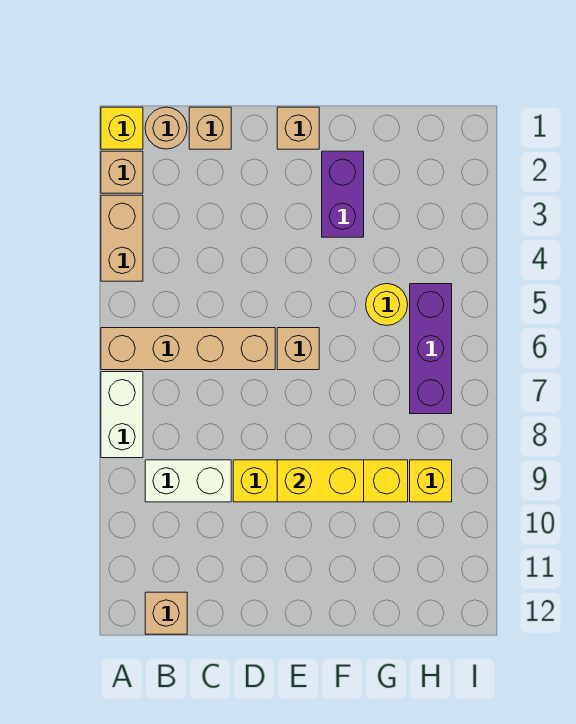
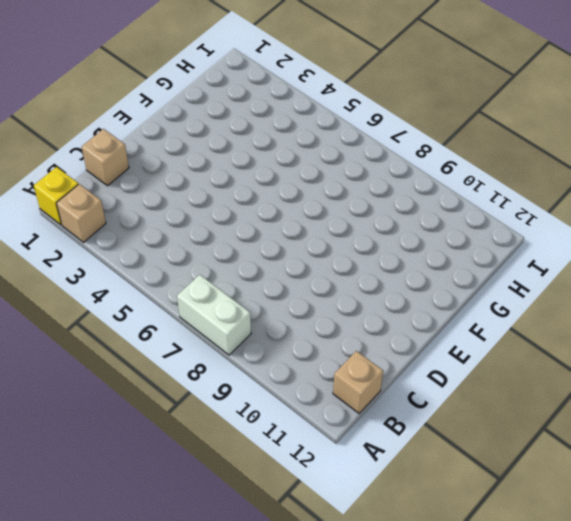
none -> tan 1x2 brick [101,195,143,281]
none -> tan 1x4 brick [101,328,275,370]
none -> tan 1x1 round brick [145,107,187,149]

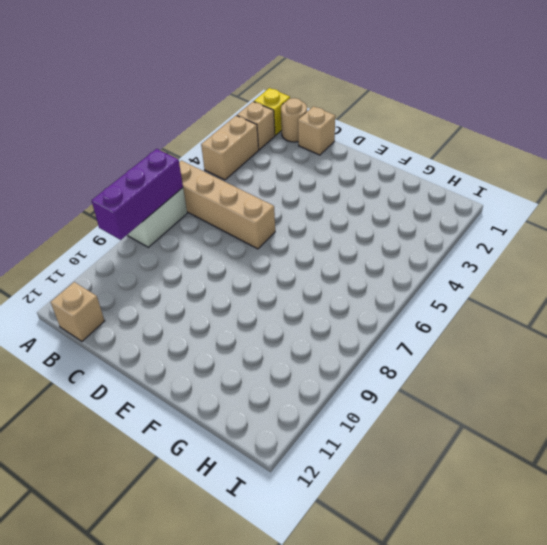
purple 1x3 brick [92,149,183,240] -> purple 1x3 brick moved to [410,284,452,414]
none -> white 1x2 brick [145,460,231,502]
none -> yellow 1x4 brick [233,460,408,502]
none -> tan 1x1 brick [277,107,319,149]

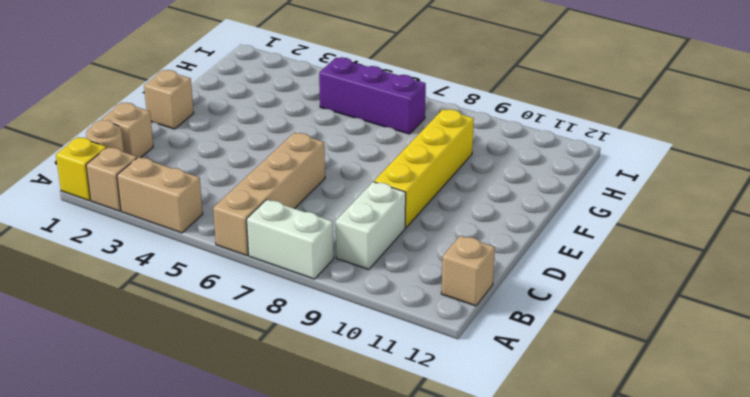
none -> tan 1x1 brick [277,328,319,370]
none -> purple 1x2 brick [322,151,364,237]
none -> yellow 1x1 round brick [366,284,408,326]

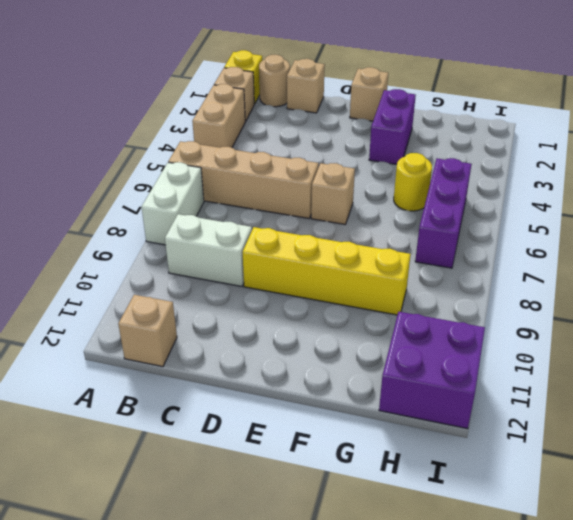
purple 2x2 brick [379,312,485,429] -> none
none -> yellow 1x1 brick [410,460,452,502]
none -> yellow 1x2 brick [277,460,364,502]

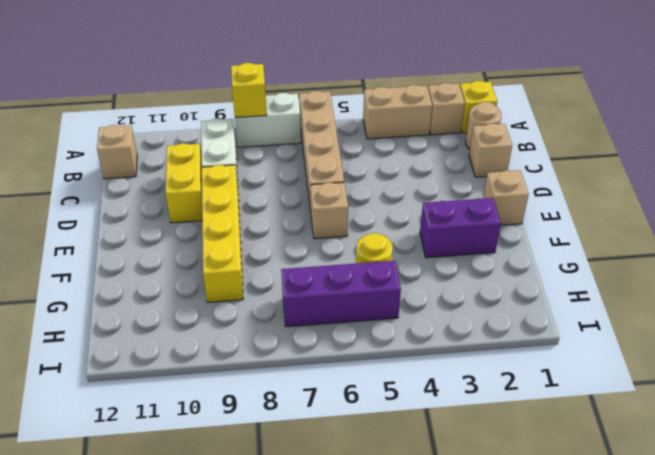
yellow 1x1 brick [231,63,267,118] -> yellow 1x1 brick moved to [410,460,452,502]
yellow 1x2 brick [166,143,202,223] -> yellow 1x2 brick moved to [277,460,364,502]

